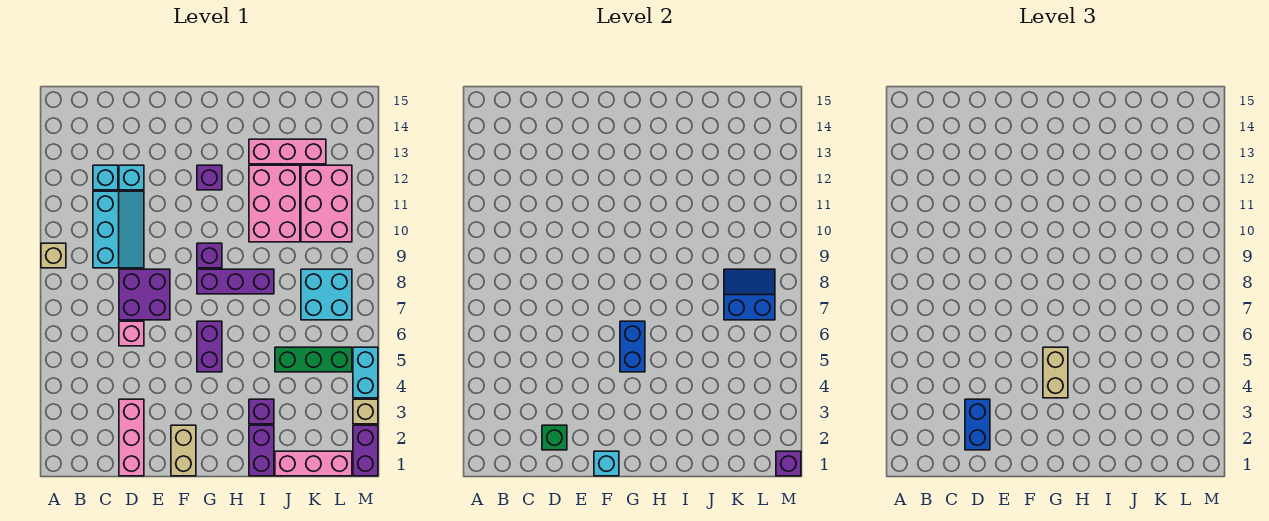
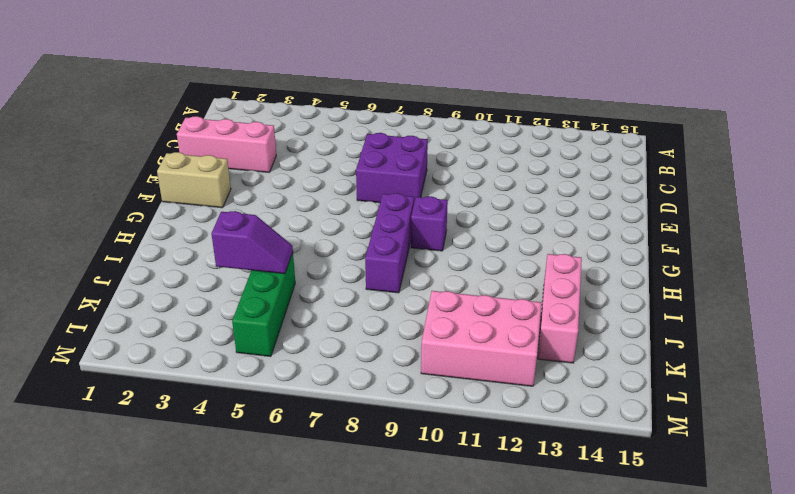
purple 1x2 slope [211,211,293,274] -> none
none -> tan 1x1 brick [41,243,66,268]
none -> cyan 2x3 slope [93,191,144,268]
none -> cyan 1x1 brick [93,165,118,190]
none -> pink 1x1 brick [119,321,144,346]

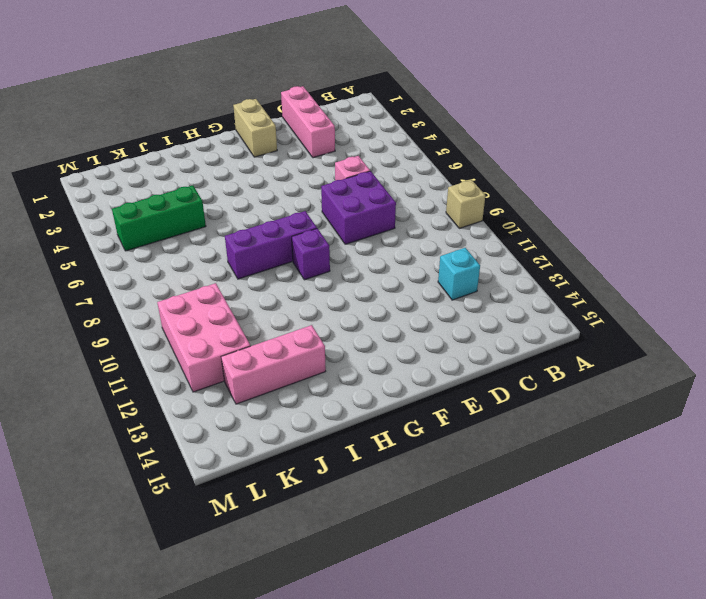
none -> cyan 2x3 slope [93,191,144,268]
none -> cyan 1x1 brick [119,165,144,190]
none -> purple 1x2 brick [197,321,222,372]
none -> purple 1x1 brick [197,165,222,190]

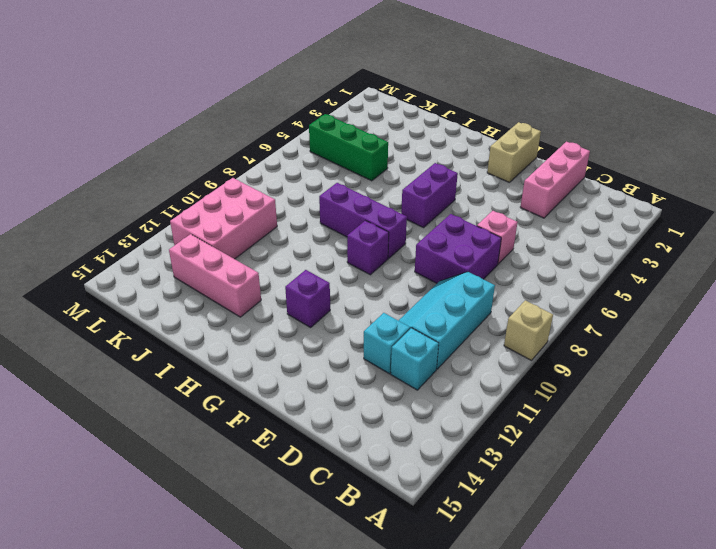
none -> purple 1x2 brick [249,425,274,476]
none -> purple 1x1 brick [249,399,274,424]
none -> pink 2x3 brick [249,165,300,242]
none -> pink 1x3 brick [275,451,352,476]

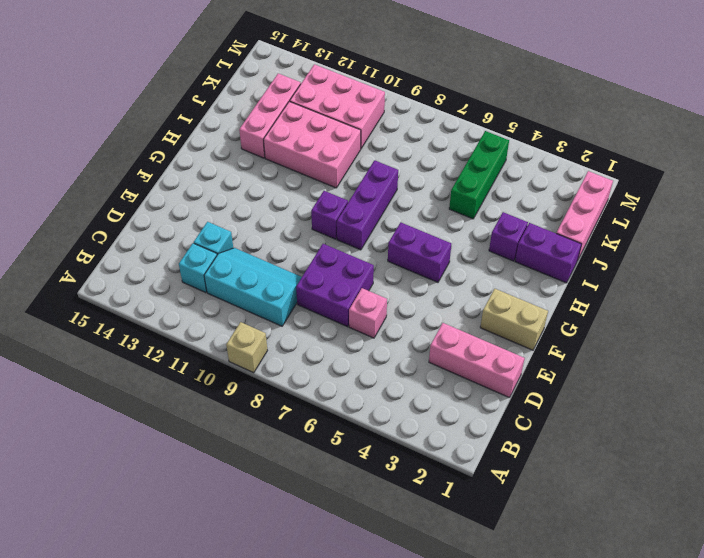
none -> purple 1x1 brick [197,165,222,190]
none -> cyan 2x2 brick [301,269,352,320]
none -> purple 1x2 brick [353,425,378,476]
none -> tan 1x1 brick [353,399,378,424]

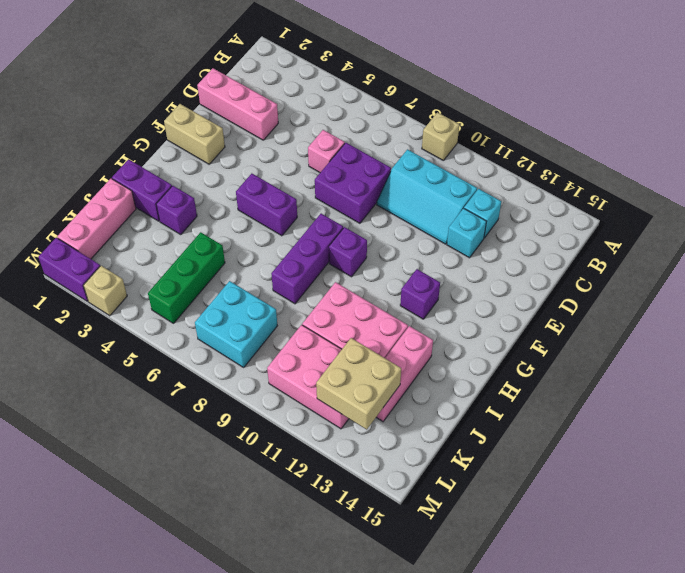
tan 2x2 brick [316,338,401,429] -> none
none -> cyan 1x2 brick [353,347,378,398]
none -> green 1x1 brick [542,425,567,450]
none -> cyan 1x1 brick [594,451,619,476]
none -> blue 1x2 brick [620,321,645,372]

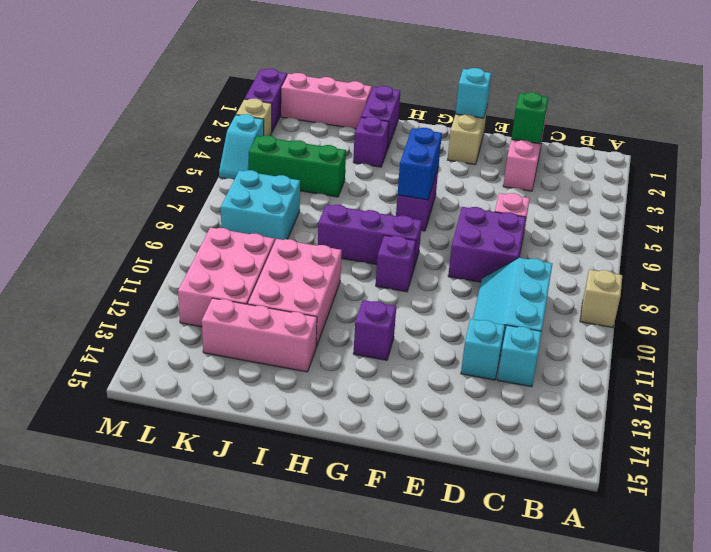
cyan 1x2 slope [219,114,264,180] -> cyan 1x2 brick [353,347,378,398]
none -> blue 2x2 slope [724,269,775,320]
none -> purple 1x1 brick [776,451,801,476]
none -> blue 1x2 brick [965,399,990,450]
none -> tan 1x2 brick [1043,347,1068,398]

